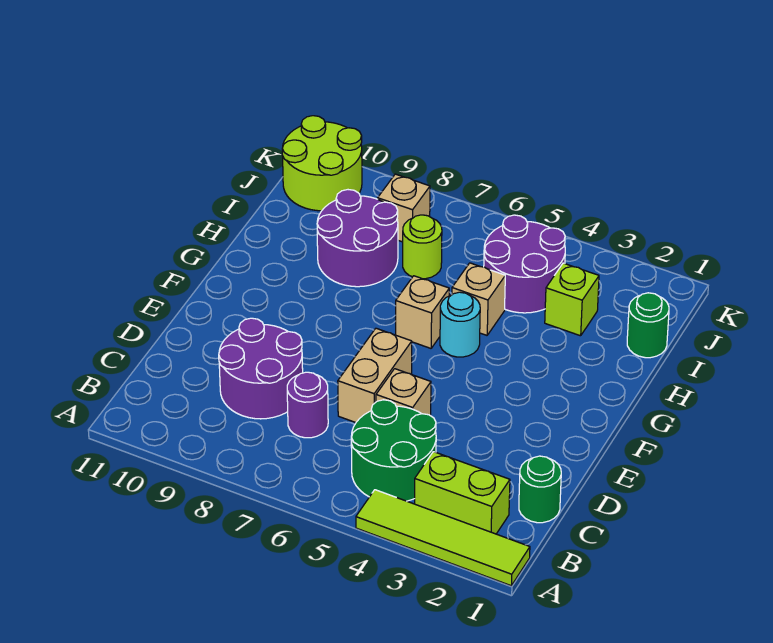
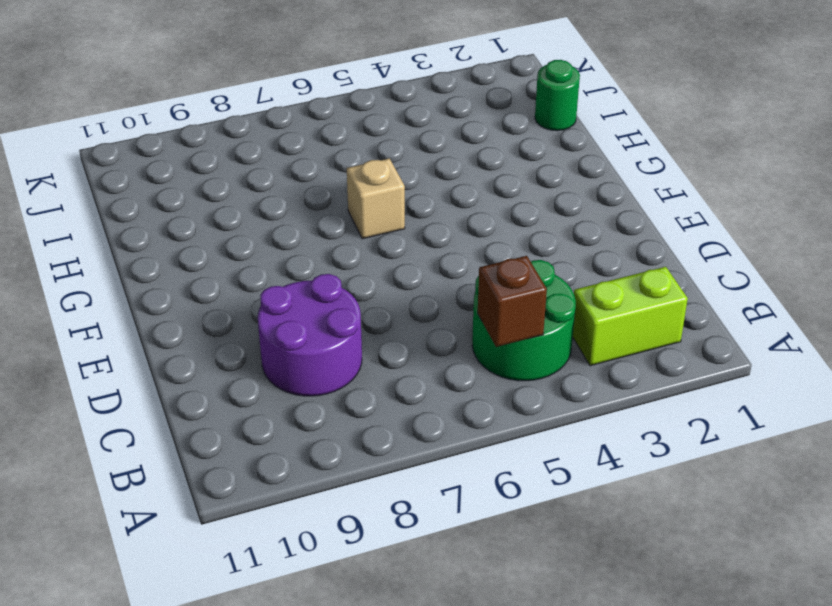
brown 1x1 brick [478,256,547,347] -> none
none -> lime 1x4 tile [356,490,530,586]
none -> green 1x1 round brick [519,456,561,523]
none -> purple 1x1 round brick [287,372,328,438]

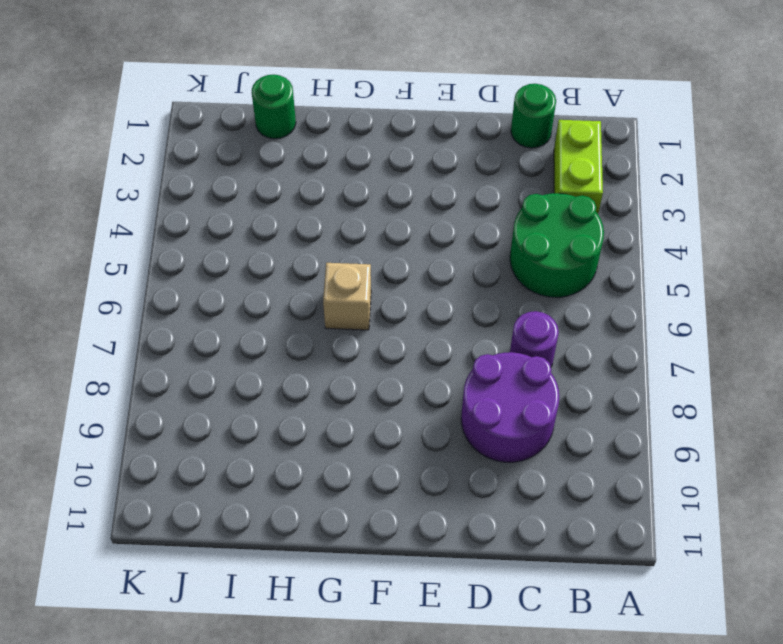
none -> lime 1x4 tile [356,490,530,586]
none -> tan 1x1 brick [376,369,431,416]
none -> tan 1x2 brick [338,328,412,423]

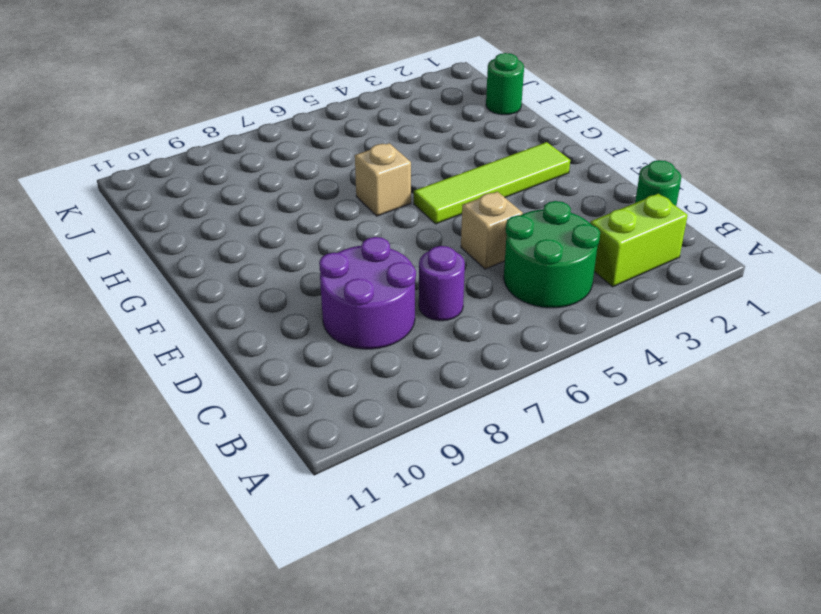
lime 1x4 tile [414,142,570,224] -> lime 1x4 tile moved to [356,490,530,586]
none -> tan 1x2 brick [338,328,412,423]
none -> cyan 1x1 round brick [440,292,480,357]
none -> tan 1x1 brick [452,263,505,335]

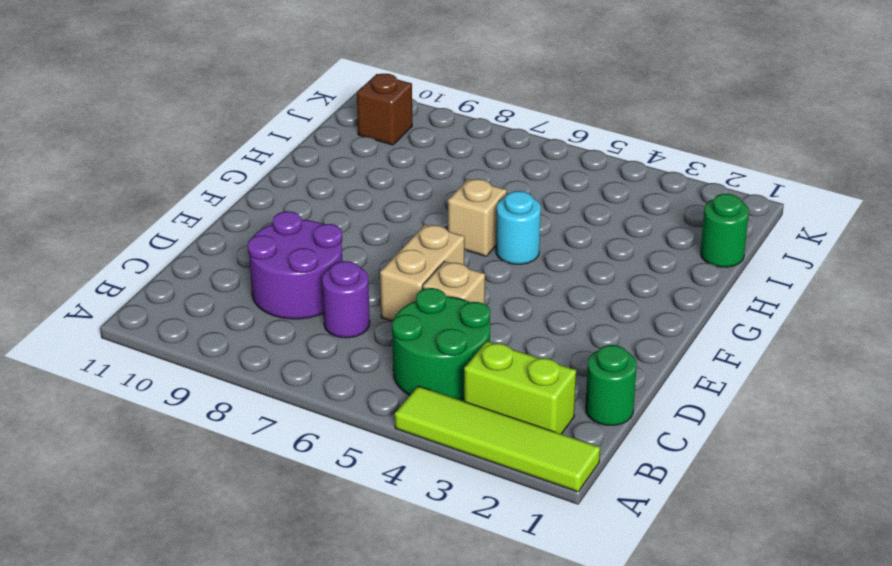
brown 1x1 brick [357,74,412,145] -> lime 2x2 round brick [282,116,362,211]
none -> tan 1x1 brick [452,263,505,335]
none -> purple 2x2 round brick [317,190,398,287]
none -> lime 1x1 brick [545,263,599,336]

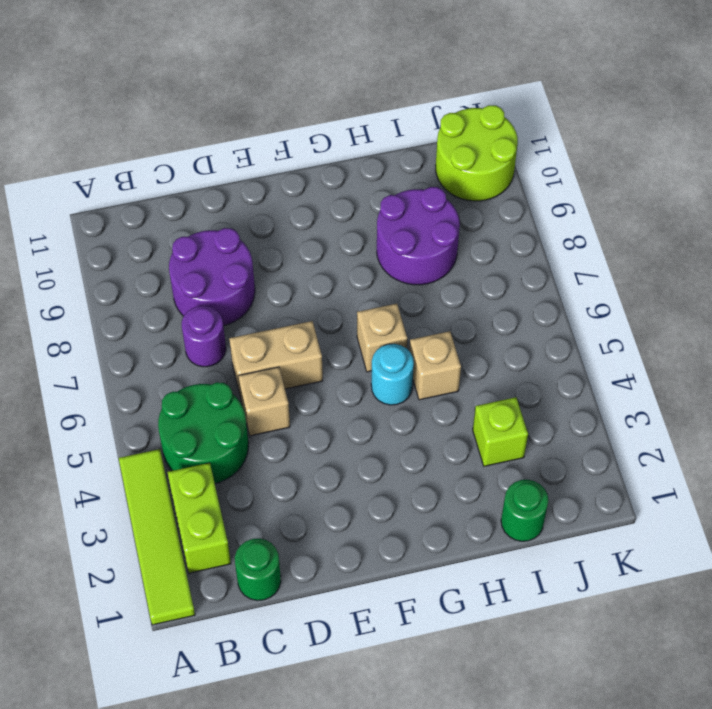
none -> purple 2x2 round brick [484,215,565,313]
none -> lime 1x1 round brick [403,215,442,279]
none -> tan 1x1 brick [378,174,430,242]

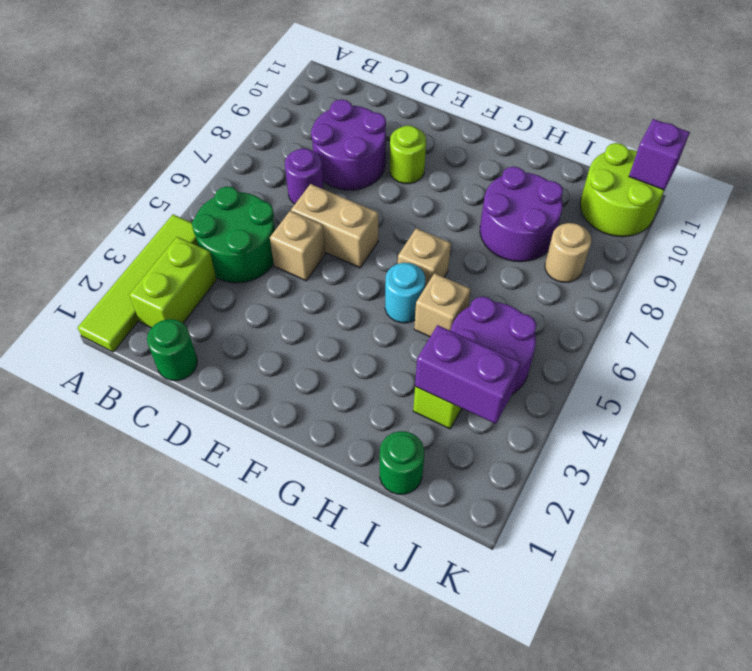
lime 1x1 round brick [390,126,426,184] -> lime 1x1 round brick moved to [403,215,442,279]
purple 1x2 brick [415,325,521,424] -> none
tan 1x1 round brick [545,223,592,282] -> tan 1x1 brick [378,174,430,242]
purple 1x1 brick [629,119,690,190] -> none

